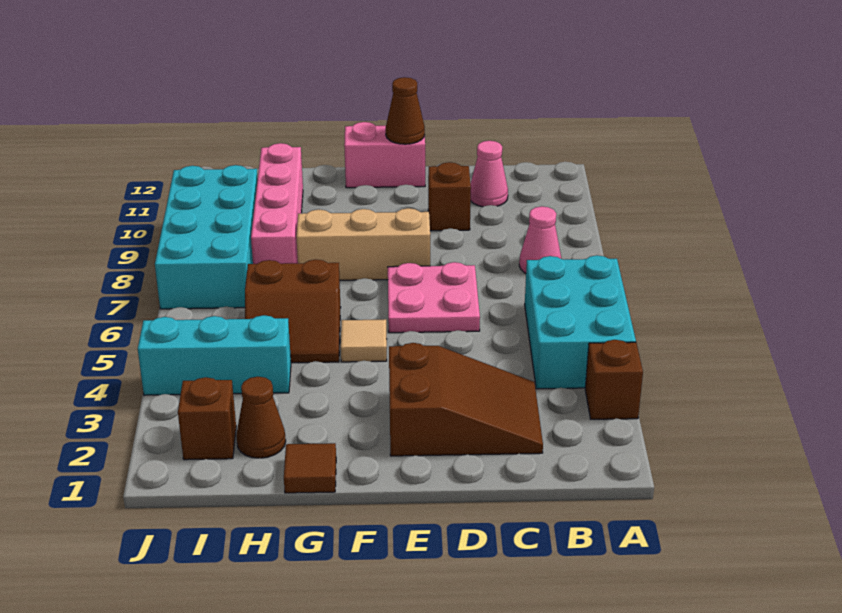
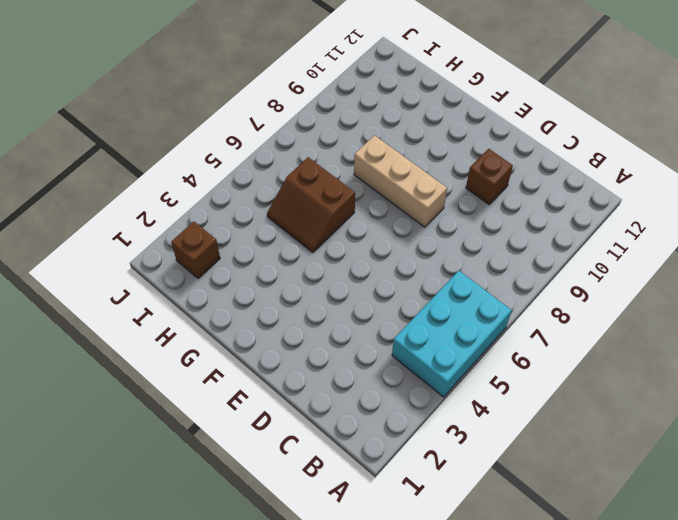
none -> brown 1x1 brick [585,340,643,419]
none -> pink 1x1 cone [519,206,561,273]
none -> brown 2x3 slope [389,343,543,456]

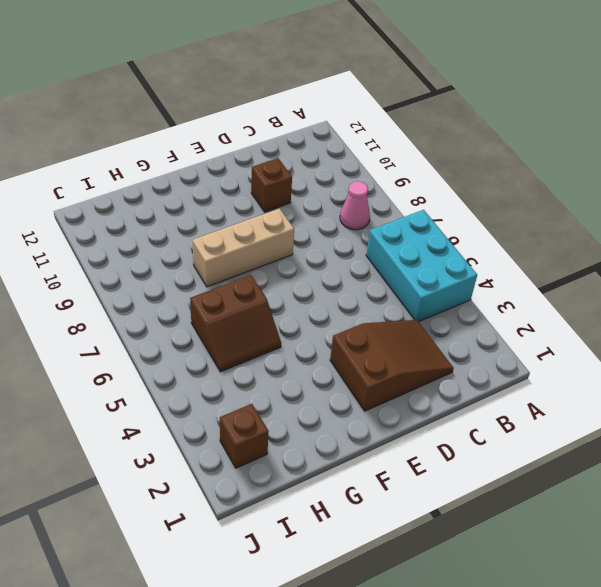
none -> brown 1x1 brick [585,340,643,419]
none -> pink 1x1 cone [471,141,508,207]
none -> pink 2x2 plate [388,262,480,333]

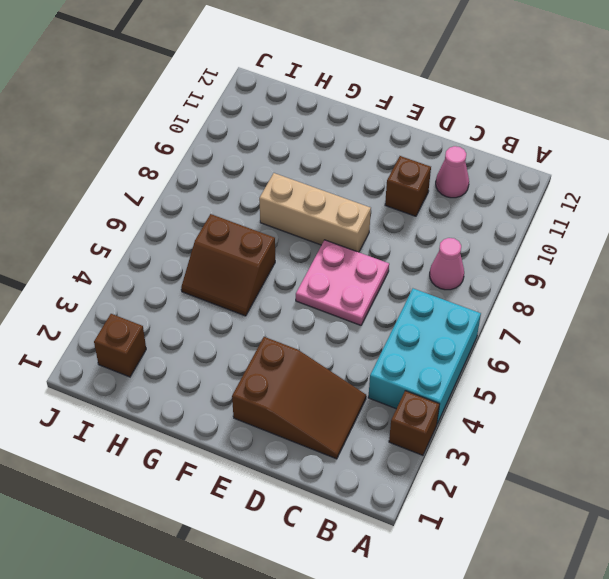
none -> pink 1x2 brick [344,122,425,188]
none -> tan 1x1 tile [341,319,387,362]
none -> brown 1x1 tile [284,443,336,493]

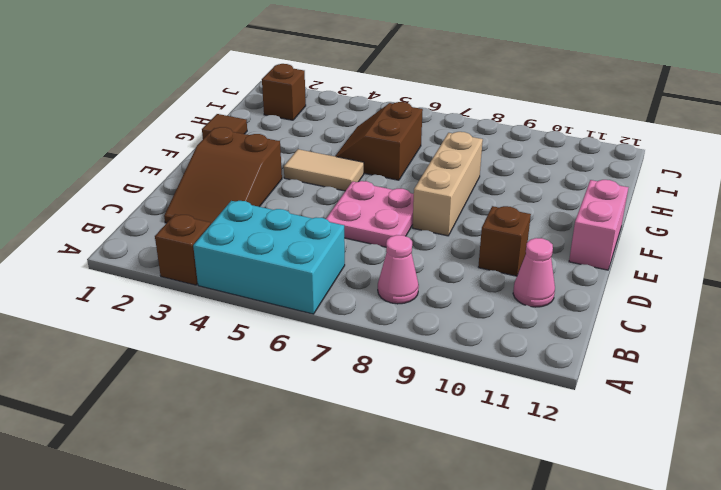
tan 1x2 tile [284,149,364,191] -> tan 1x1 tile [341,319,387,362]
none -> brown 1x1 cone [236,377,286,458]
none -> cyan 1x3 brick [138,315,291,395]
none -> pink 1x4 brick [251,143,303,264]

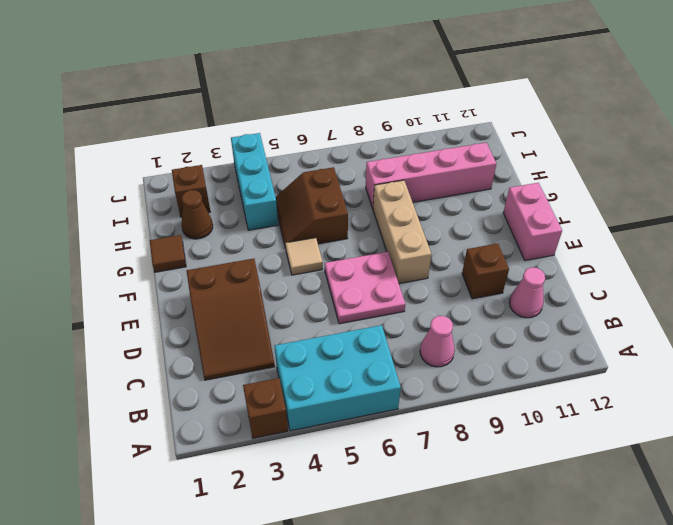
none -> cyan 2x4 brick [155,165,258,309]
none -> brown 1x1 cone [386,77,425,144]

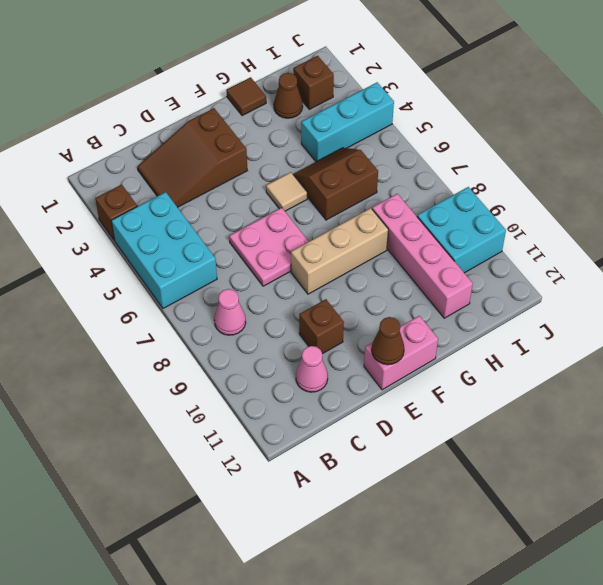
cyan 2x2 brick [417,187,506,273] -> cyan 2x4 brick [155,165,258,309]

